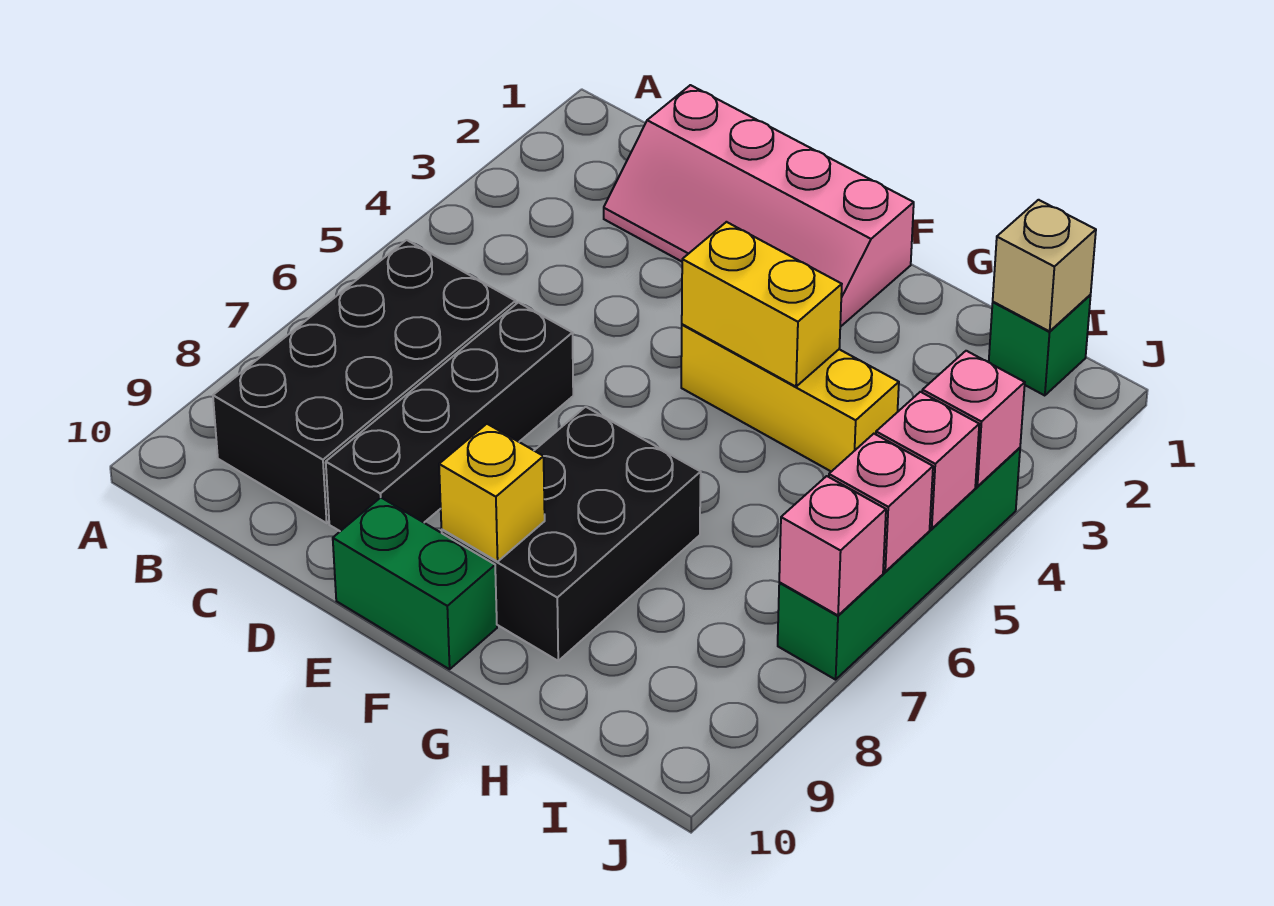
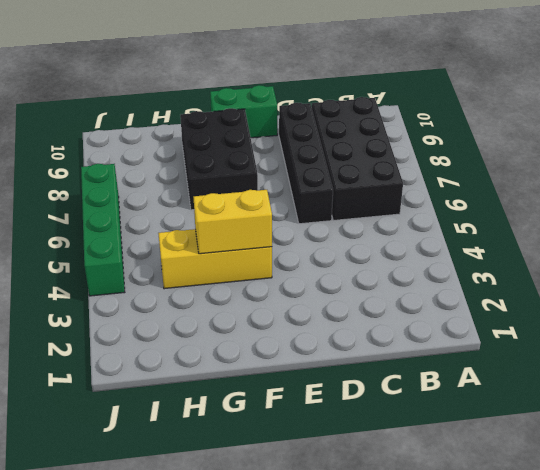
none -> pink 2x4 slope [604,85,914,327]
none -> green 1x1 brick [989,295,1091,396]
none -> yellow 1x1 brick [439,424,545,562]

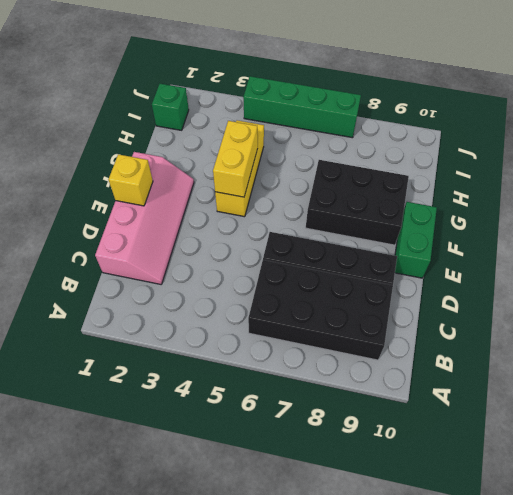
yellow 1x1 brick [108,154,153,206] -> yellow 1x1 brick moved to [439,424,545,562]
none -> tan 1x1 brick [993,200,1096,331]
none -> pink 1x1 brick [922,351,1025,486]
none -> pink 1x1 brick [876,392,979,529]

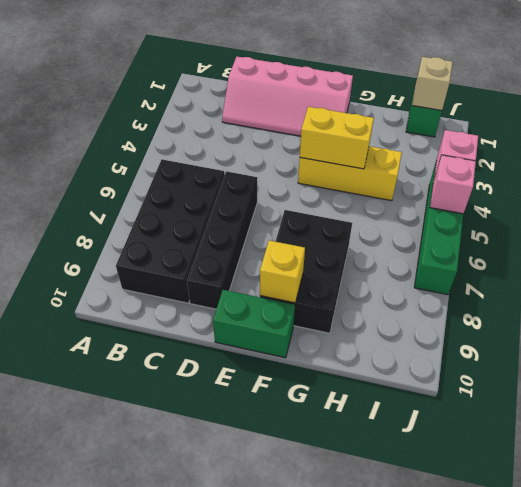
none -> pink 1x1 brick [829,434,933,572]
none -> pink 1x1 brick [779,476,886,615]

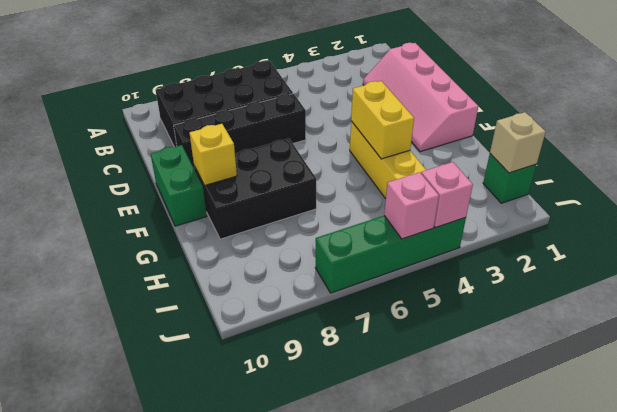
none -> pink 1x1 brick [829,434,933,572]
none -> pink 1x1 brick [779,476,886,615]

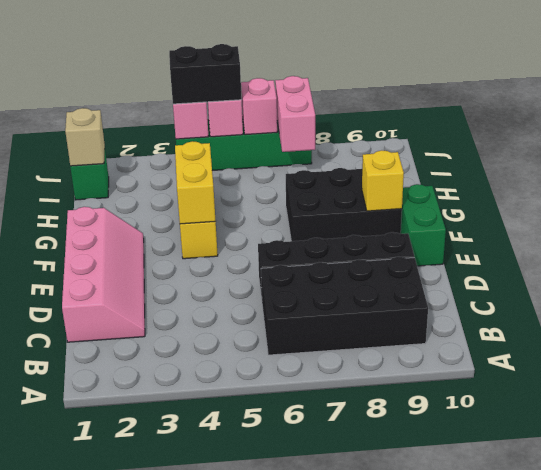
pink 1x2 brick [275,76,315,152] -> pink 1x1 brick [779,476,886,615]
black 1x2 brick [169,44,242,104] -> none

